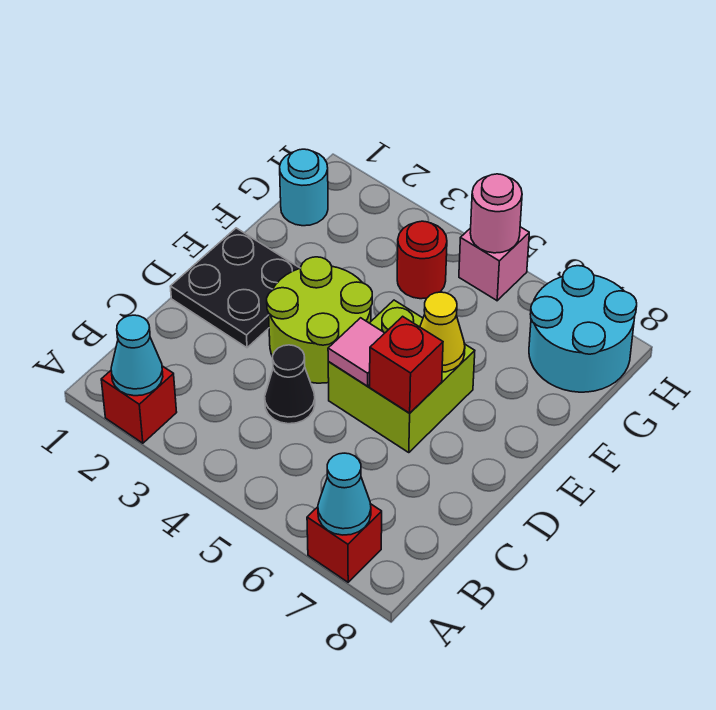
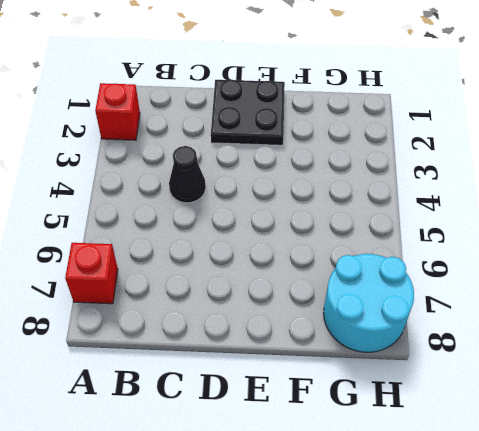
none -> lime 2x2 round brick [267,257,372,383]
none -> lime 2x2 brick [328,300,475,453]
none -> cyan 1x1 round brick [280,149,328,226]

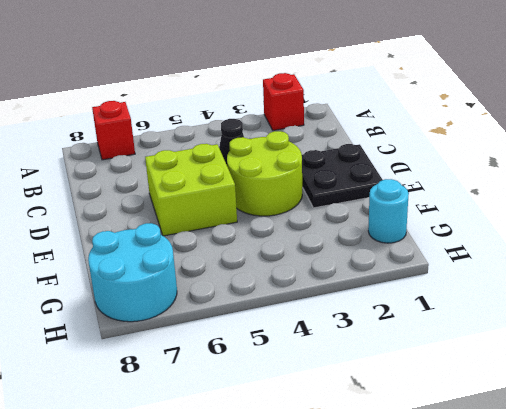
none -> red 1x1 round brick [397,221,447,299]
none -> pink 1x1 brick [459,227,529,301]
none -> cyan 1x1 cone [111,315,163,396]

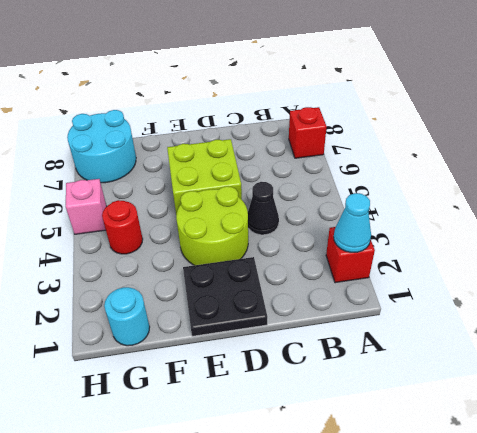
none -> cyan 1x1 cone [318,453,371,535]
none -> pink 1x1 tile [328,318,384,386]
none -> red 1x1 brick [370,316,443,413]

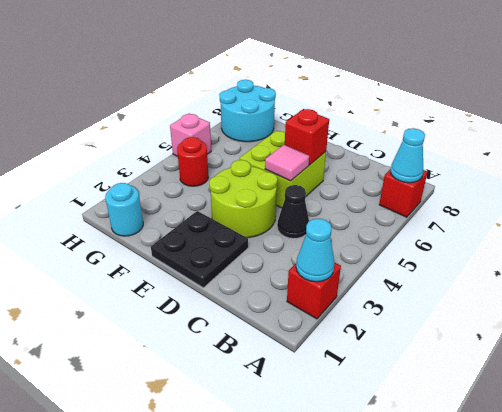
none -> yellow 1x1 cone [420,292,465,372]
none -> pink 1x1 round brick [470,174,522,253]

